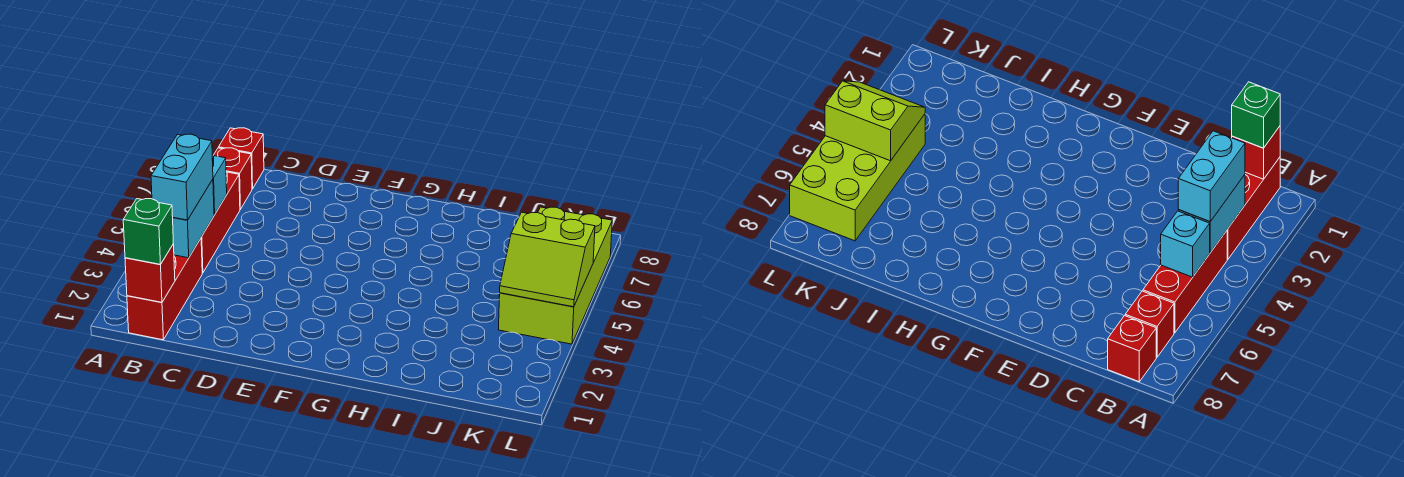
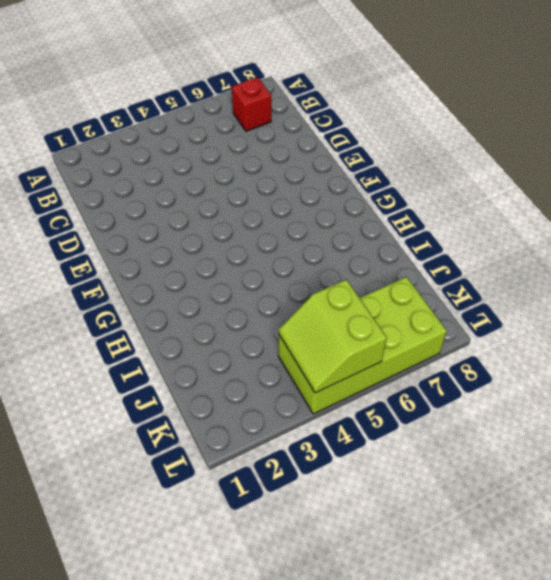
none -> red 1x3 brick [127,239,202,340]
none -> red 1x3 brick [201,172,240,273]

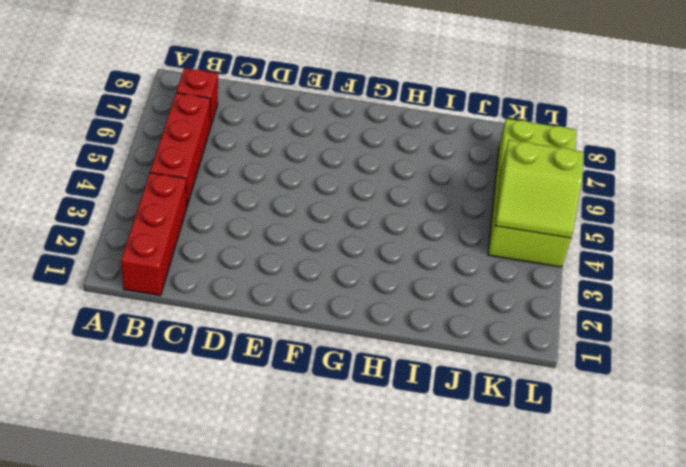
none -> red 1x1 brick [219,128,264,189]
none -> red 1x1 brick [125,244,175,302]

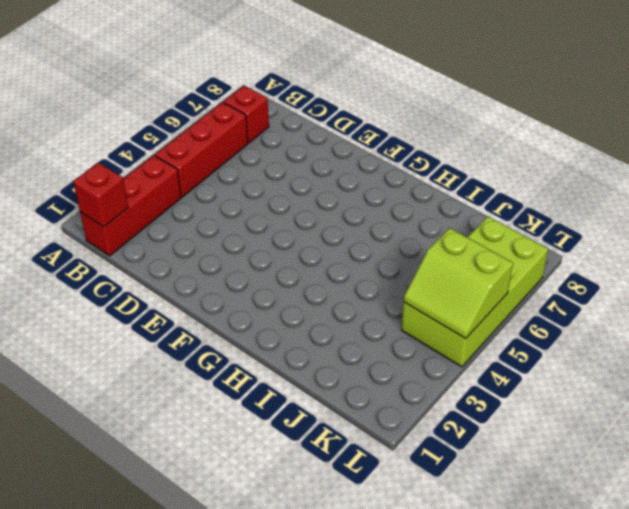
none -> red 1x1 brick [219,128,264,189]
none -> cyan 1x2 brick [173,179,214,258]

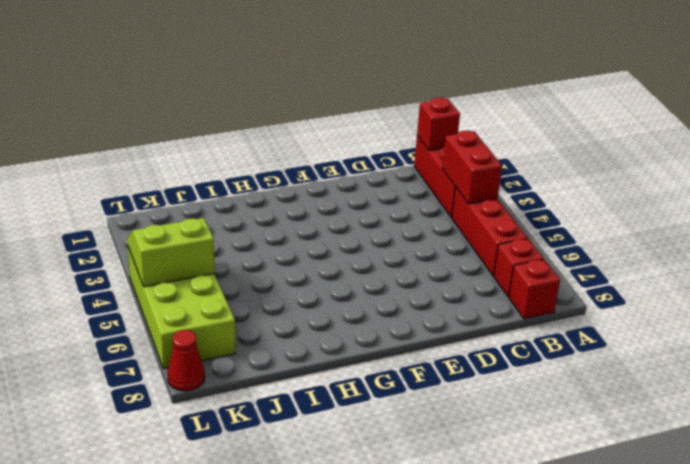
red 1x2 brick [442,131,502,204] -> cyan 1x2 brick [173,179,214,258]
red 1x1 cone [167,330,205,391] -> none
none -> cyan 1x1 brick [212,155,227,215]
none -> green 1x1 brick [123,199,173,265]

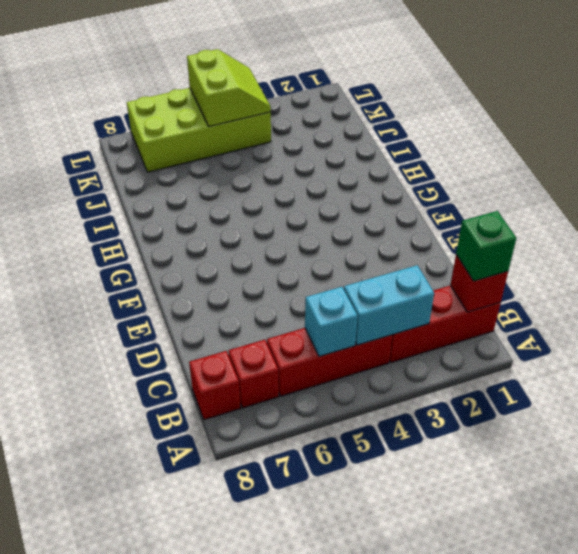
none -> cyan 1x2 brick [151,134,213,220]

